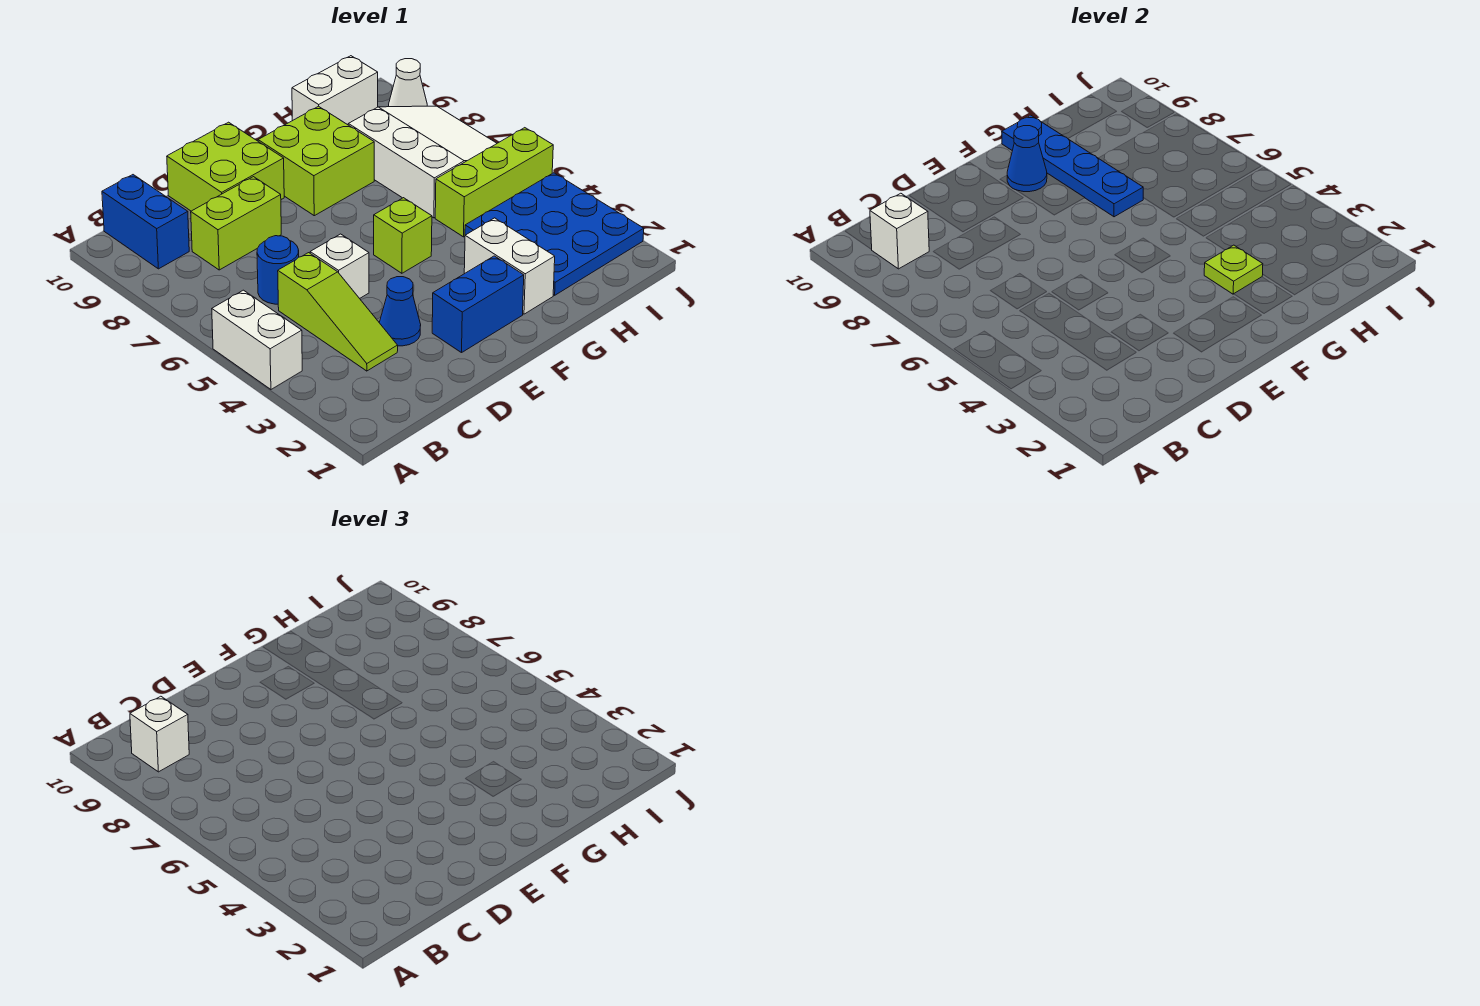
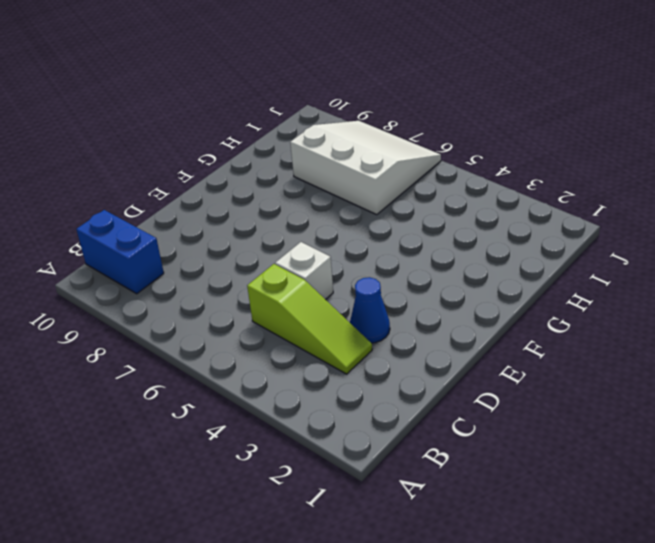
none -> white 1x2 brick [212,290,302,389]
none -> blue 1x1 round brick [257,236,299,304]
none -> lime 1x2 brick [191,177,281,270]

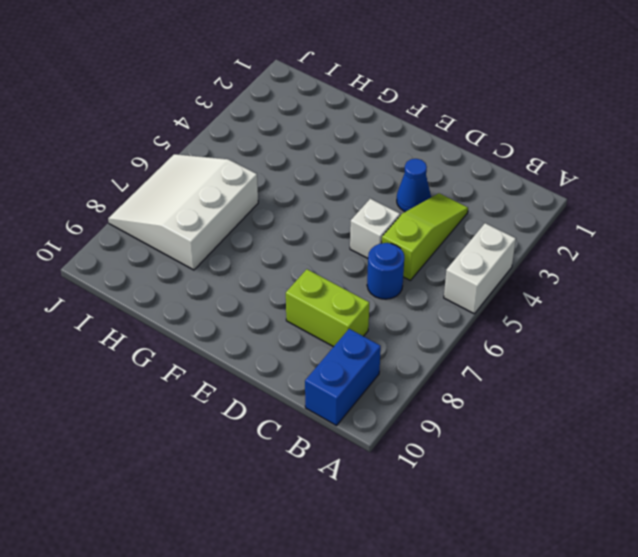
none -> lime 2x2 brick [167,122,284,211]
none -> blue 1x2 brick [432,256,524,353]
none -> lime 1x1 brick [374,198,432,273]

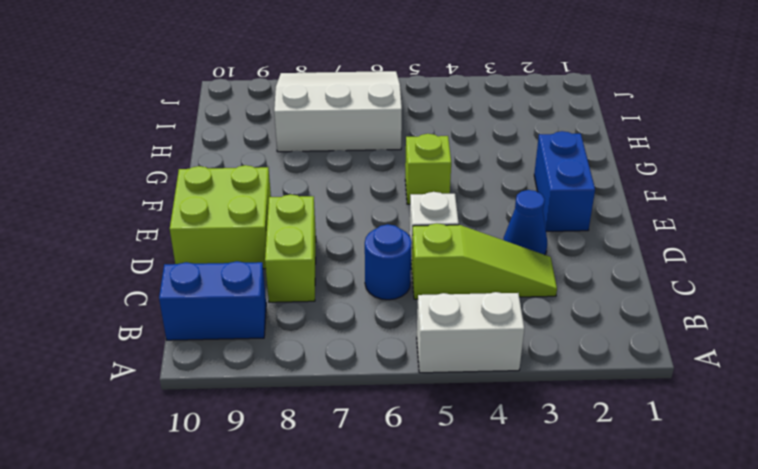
none -> lime 2x2 brick [258,106,374,216]
none -> white 1x2 brick [464,218,555,314]
none -> blue 3x3 plate [465,173,644,295]

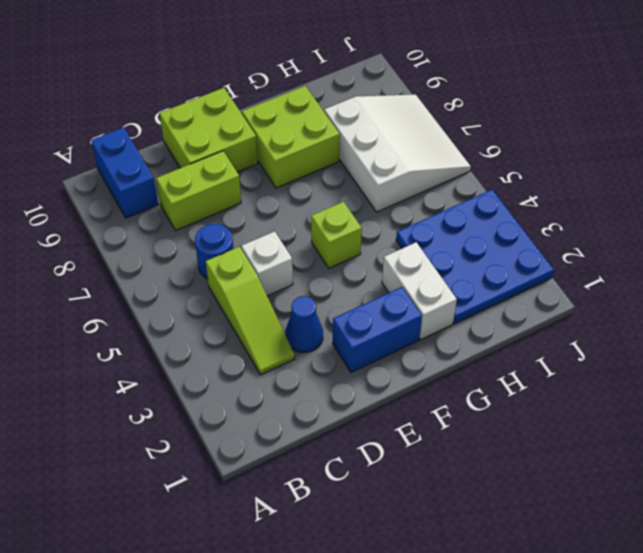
none -> white 1x2 brick [212,290,302,389]
none -> lime 1x3 brick [435,128,553,237]
none -> white 1x2 brick [292,56,378,125]

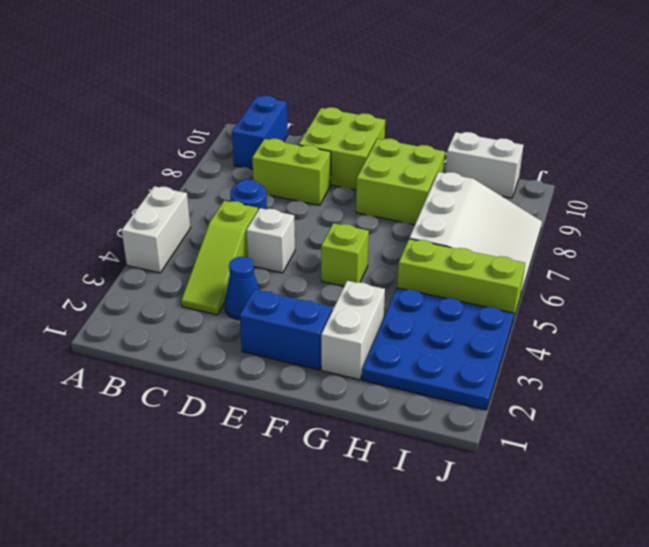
none -> white 1x1 cone [389,59,427,107]
none -> white 1x1 brick [870,193,929,269]
none -> blue 1x1 cone [1007,126,1047,192]

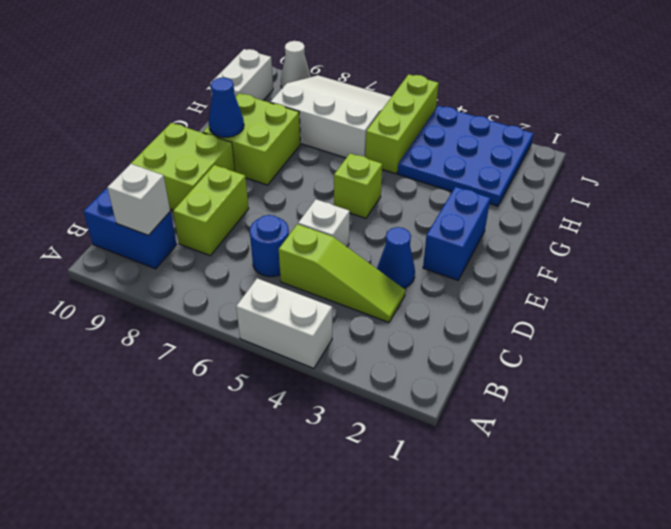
none -> white 1x2 brick [464,218,555,314]
none -> lime 1x1 plate [1204,245,1263,294]
none -> blue 1x4 plate [1002,115,1143,217]

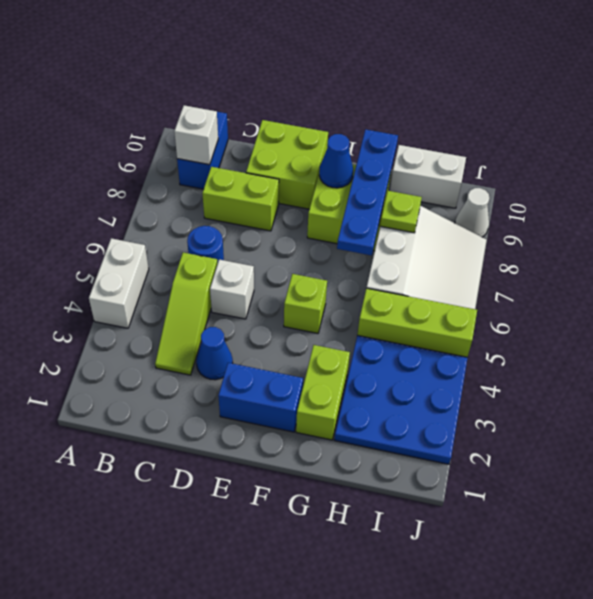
lime 1x2 brick [296,345,350,440] -> white 1x2 brick [464,218,555,314]
lime 1x1 plate [380,191,422,233] -> lime 1x1 plate moved to [1204,245,1263,294]
none -> white 1x1 brick [130,696,189,772]

